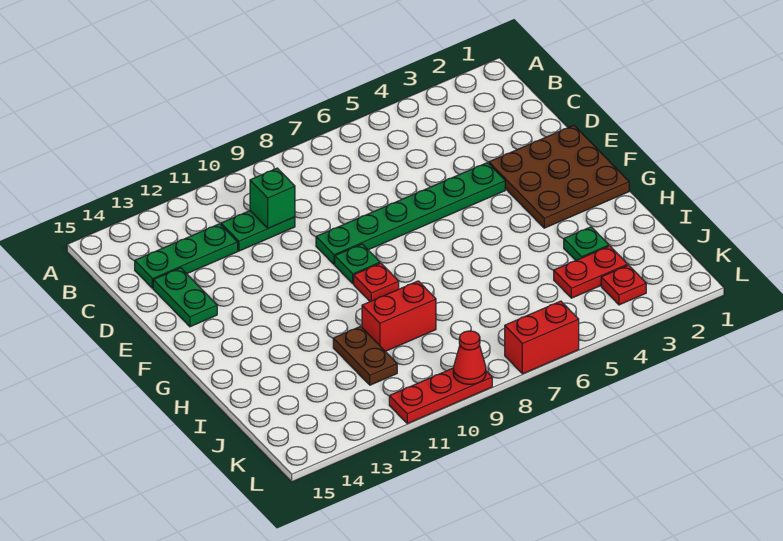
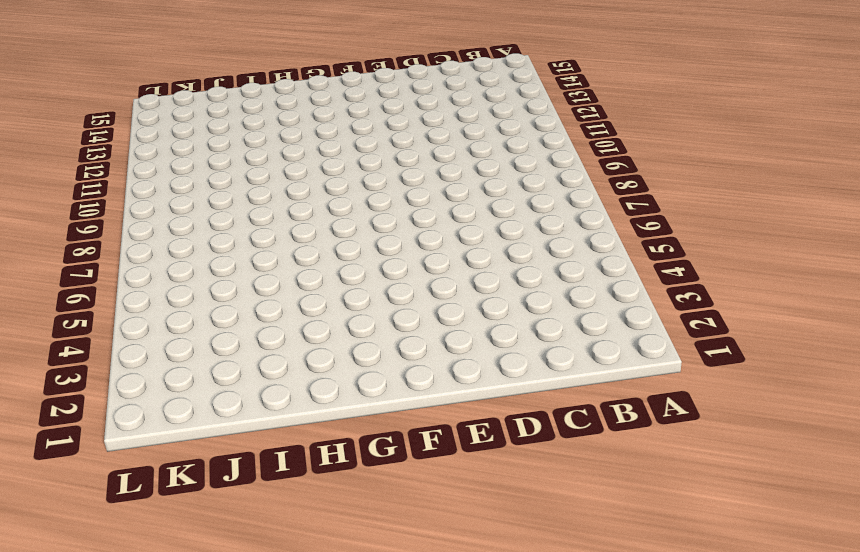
none -> green 1x2 plate [221,211,295,251]
none -> green 1x3 plate [135,224,238,288]
none -> green 1x2 plate [153,268,217,327]

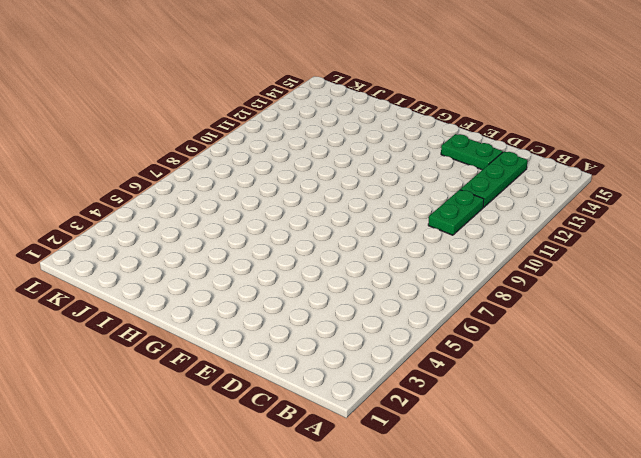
none -> brown 3x3 plate [489,125,629,228]
none -> green 1x6 plate [316,163,505,264]
none -> green 1x1 plate [335,244,380,284]

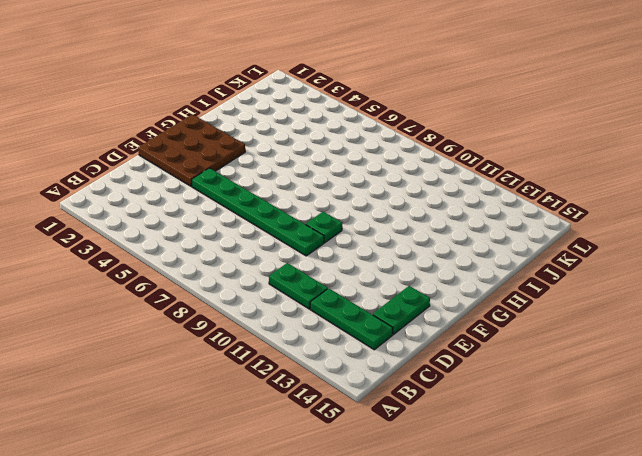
none -> red 1x1 plate [354,263,399,302]
none -> green 1x1 plate [564,227,609,261]
none -> red 1x2 brick [362,281,436,351]

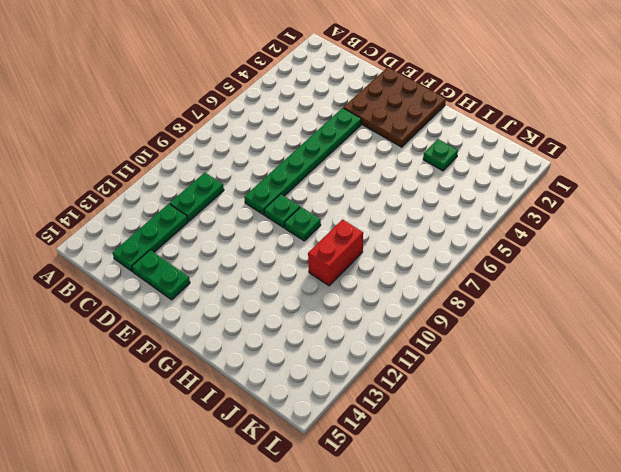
green 1x1 plate [284,207,321,241] -> red 1x1 plate [354,263,399,302]
none -> brown 1x2 plate [333,326,397,385]
none -> red 1x2 plate [554,246,628,298]
none -> red 1x1 plate [601,265,646,305]

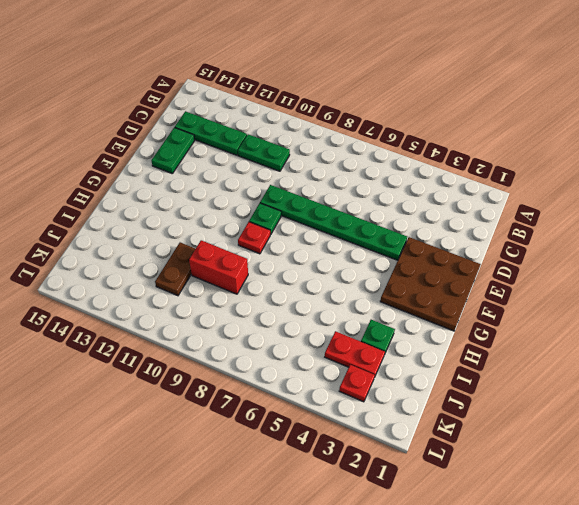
none -> red 1x2 brick [505,301,579,374]
none -> red 1x3 plate [389,368,492,424]
none -> green 1x1 brick [250,168,295,228]

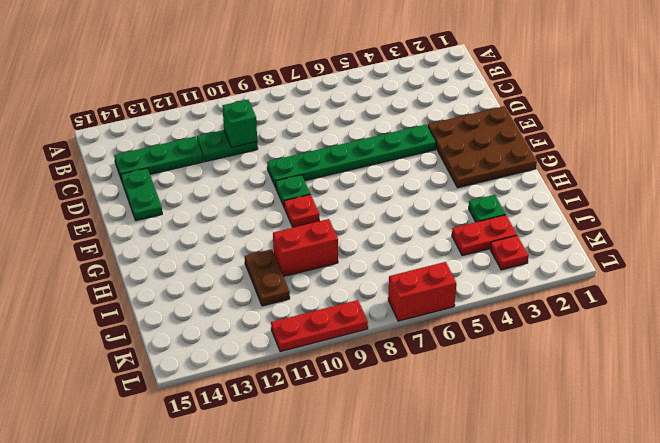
none -> red 1x1 cone [453,331,486,384]

